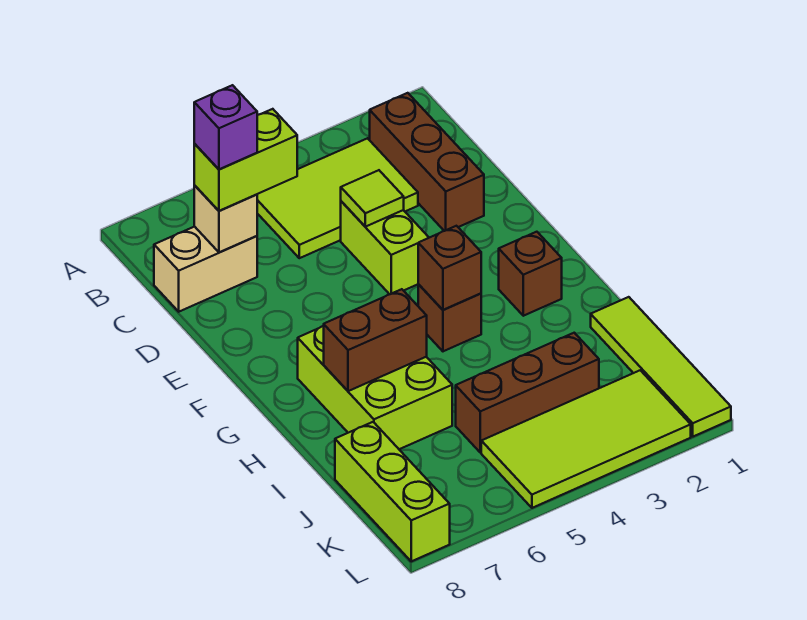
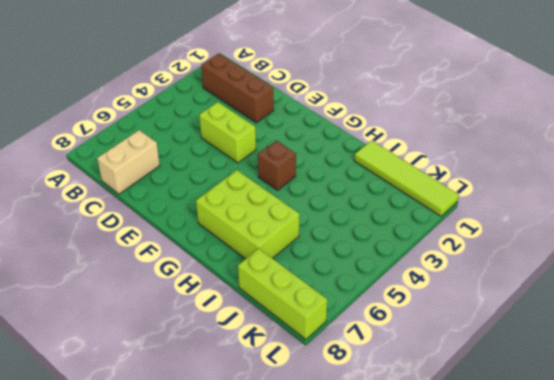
none -> lime 2x3 tile [257,138,418,258]
none -> brown 1x1 brick [499,232,562,316]
none -> brown 1x3 brick [456,333,599,452]

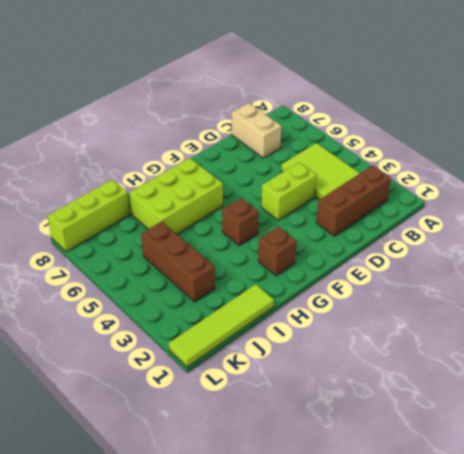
none -> lime 2x4 tile [481,370,691,508]
none -> tan 1x1 brick [194,185,257,252]
none -> lime 1x1 tile [341,170,404,227]

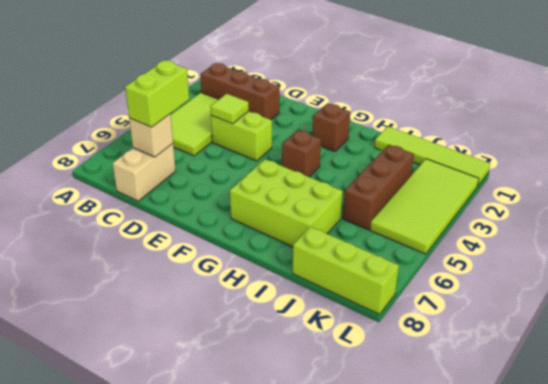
none -> brown 1x1 brick [418,226,481,310]
none -> brown 1x2 brick [324,289,427,391]
none -> purple 1x1 brick [194,85,257,169]

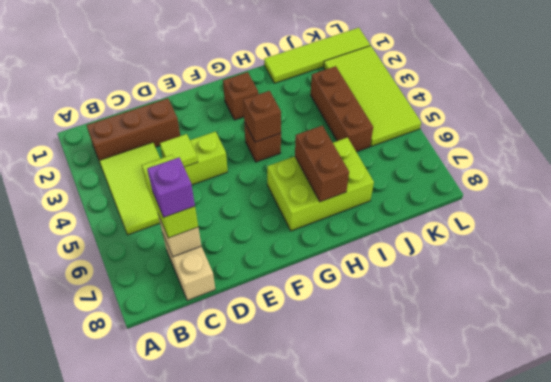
none -> lime 1x3 brick [335,422,450,561]

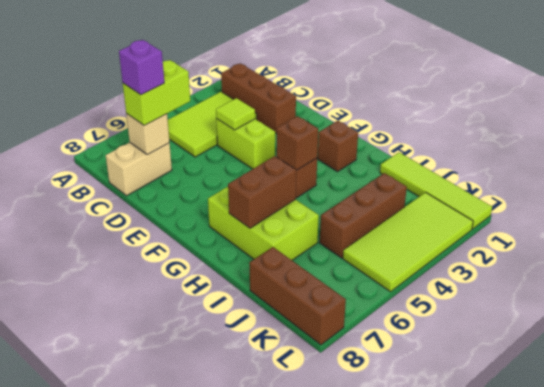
brown 1x3 brick [249,247,346,345] -> lime 1x3 brick [335,422,450,561]

